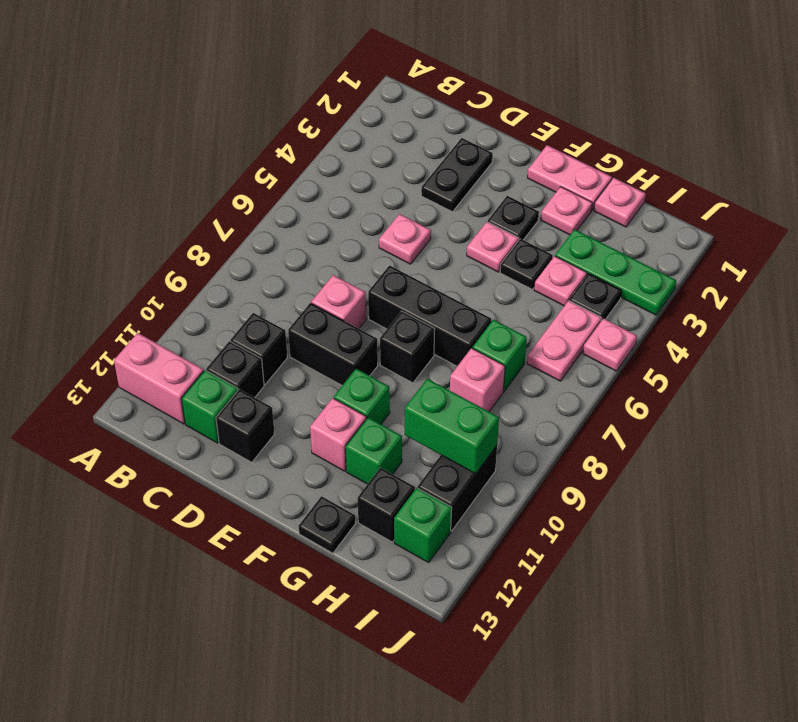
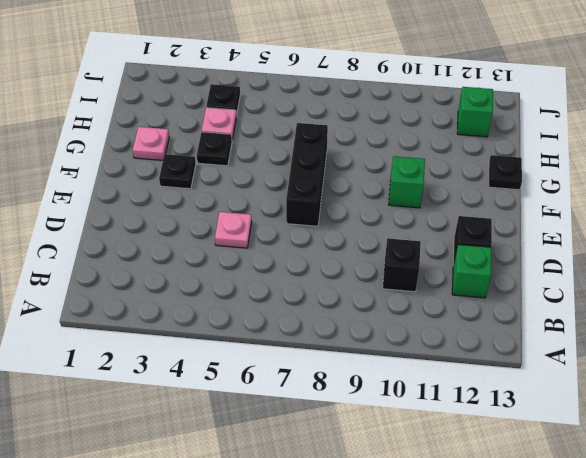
none -> pink 1x2 brick [114,333,204,424]
none -> black 1x1 brick [206,341,264,398]
none -> black 1x2 plate [421,138,493,212]
none -> pink 1x1 brick [311,275,366,328]

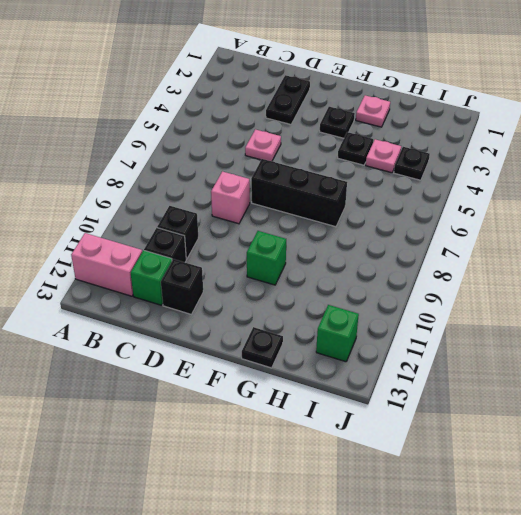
none -> black 1x2 brick [288,303,378,385]
none -> pink 1x2 plate [528,145,612,210]
none -> pink 1x1 plate [467,222,519,272]
none -> black 1x1 brick [380,311,435,383]

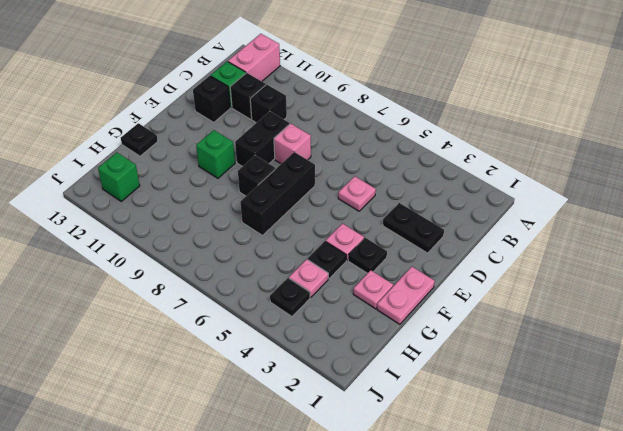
none -> pink 1x1 brick [310,398,366,471]
none -> green 1x1 brick [346,417,402,484]
none -> pink 1x1 plate [594,178,646,227]
none -> green 1x3 plate [555,229,676,315]

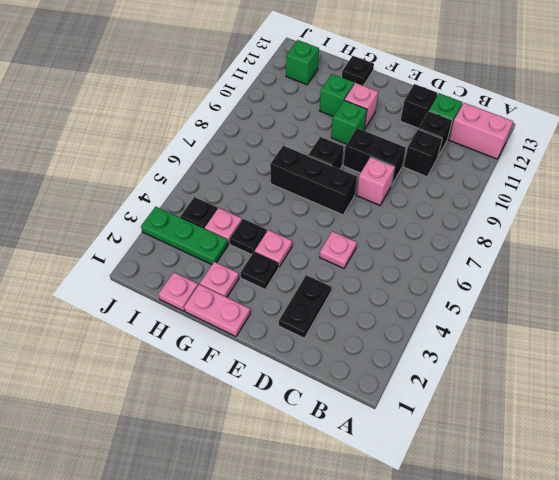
none -> green 1x1 brick [472,320,527,391]
none -> pink 1x1 brick [450,348,505,412]
none -> black 1x1 brick [358,468,415,542]
none -> pink 1x2 plate [527,301,602,381]

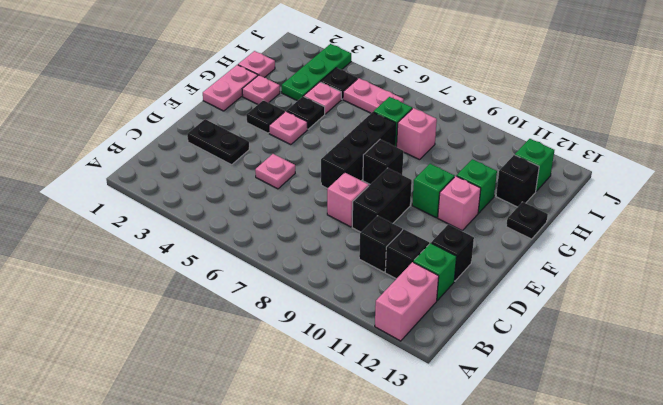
none -> black 1x2 brick [418,446,497,531]
none -> pink 1x1 plate [583,319,637,371]
none -> green 1x2 brick [405,379,499,474]

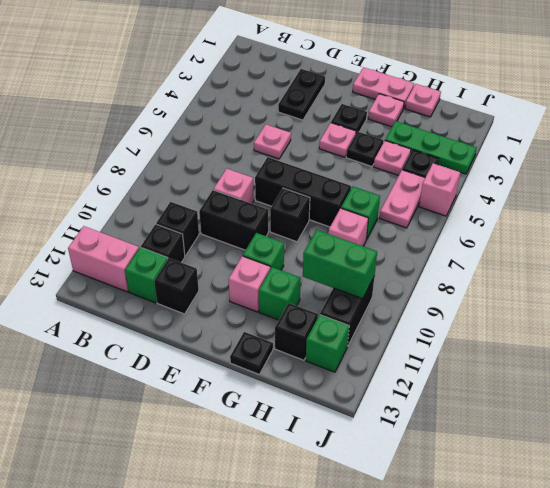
pink 1x1 brick [419,163,460,216] -> pink 1x1 plate [583,319,637,371]

